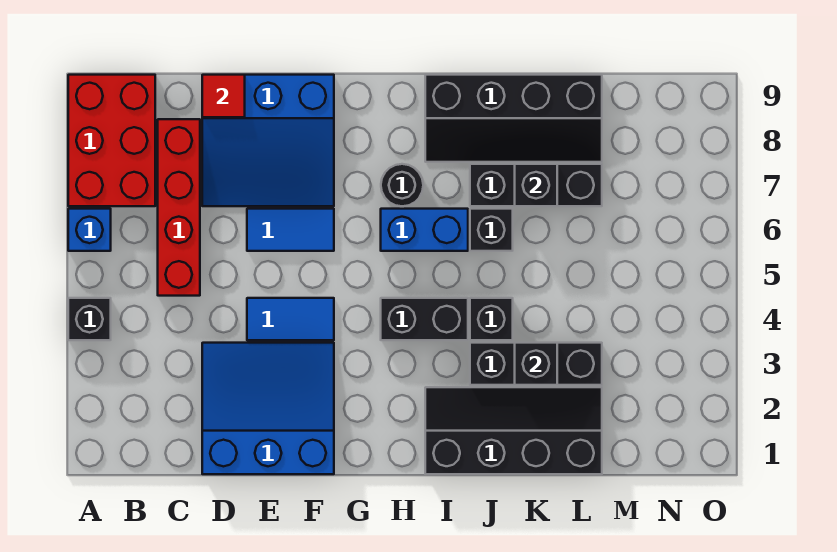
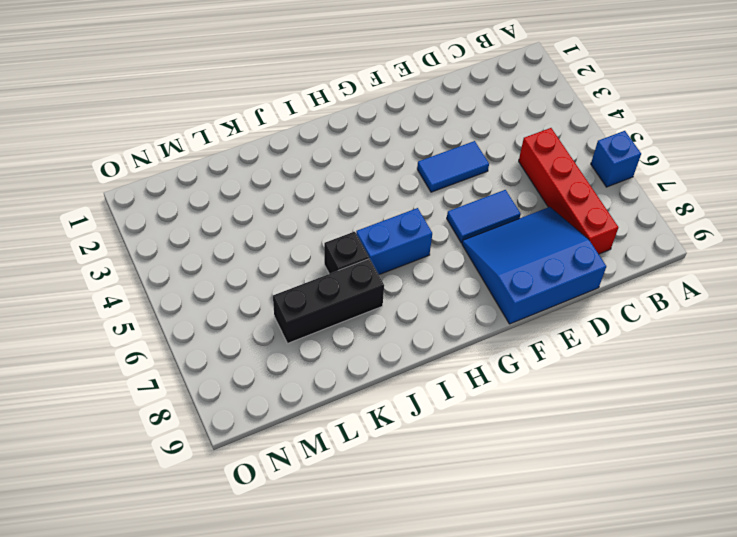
none -> black 1x1 brick [68,298,111,340]
none -> red 2x3 brick [68,75,155,206]
none -> blue 3x3 slope [202,343,334,474]

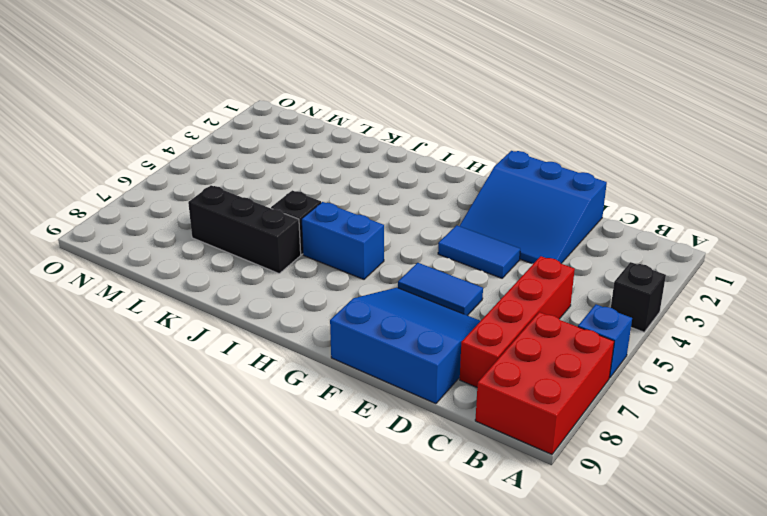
none -> black 1x2 brick [381,298,468,340]
none -> black 1x1 round brick [381,164,423,206]
none -> black 2x4 slope [425,387,602,474]

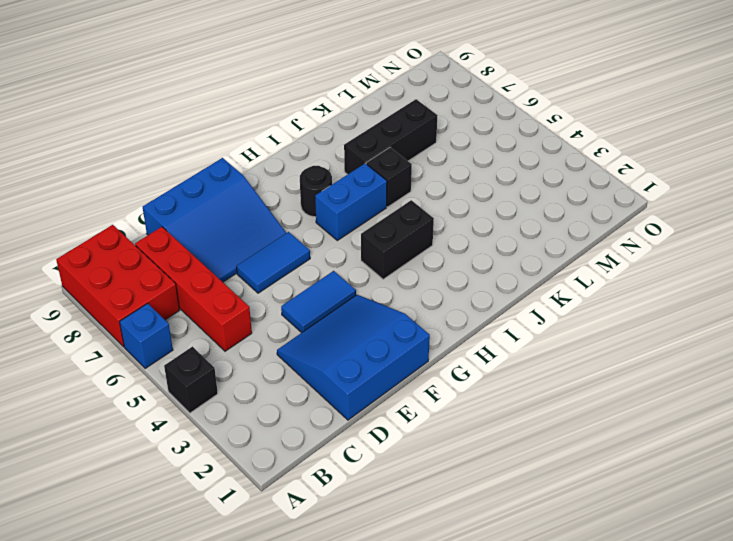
none -> black 2x4 slope [425,387,602,474]
none -> black 2x4 slope [425,75,602,162]
none -> black 1x3 brick [470,343,602,385]

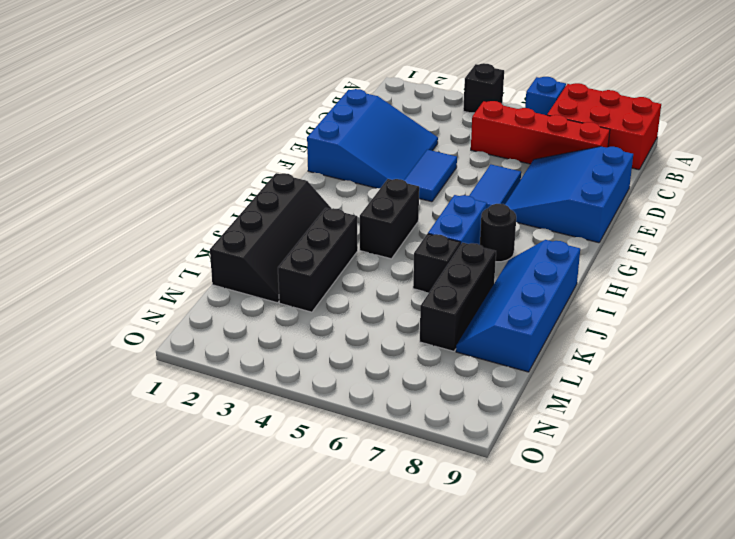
blue 2x4 slope [456,240,580,372] -> black 2x4 slope [425,75,602,162]
none -> black 1x1 brick [470,298,513,340]
none -> red 1x1 tile [202,75,245,117]
none -> black 1x1 brick [515,343,557,385]

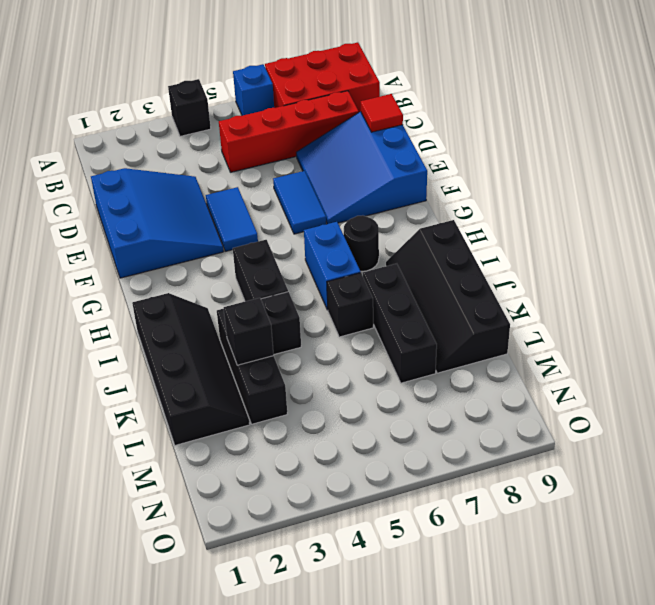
none -> black 1x1 brick [515,164,557,206]

